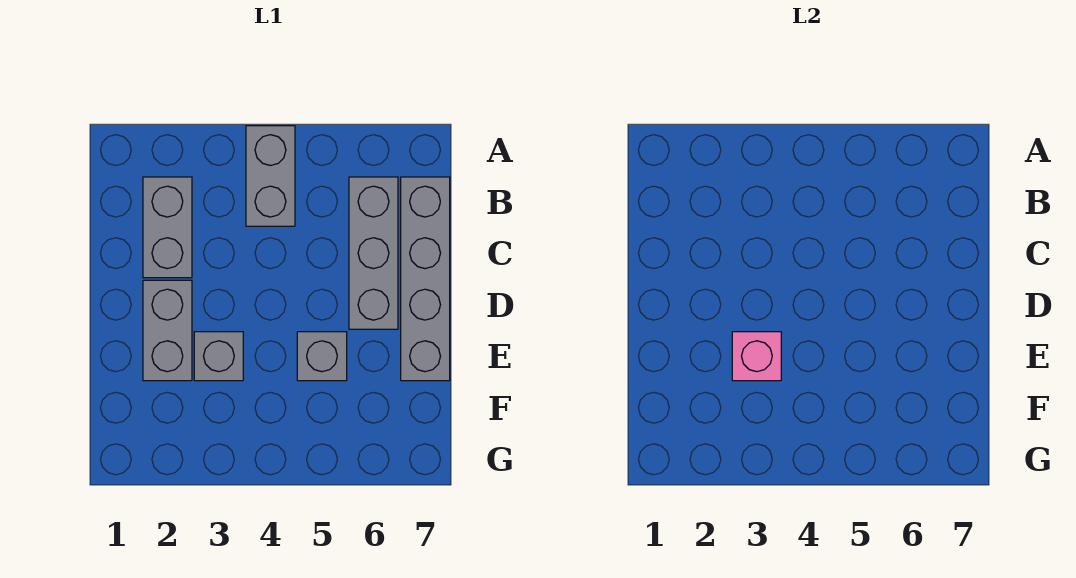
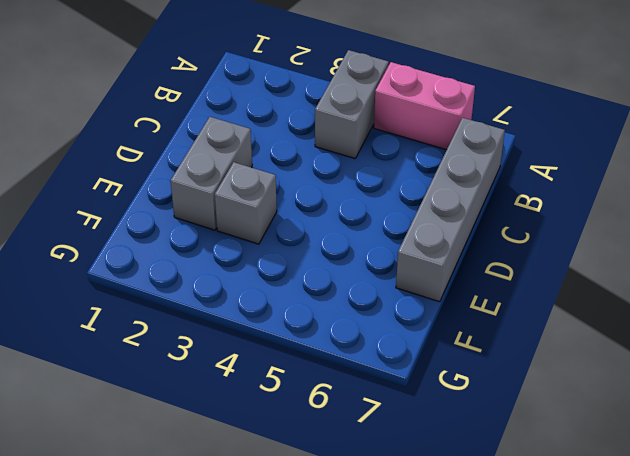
pink 1x2 brick [374,62,475,150] -> none
none -> grey 1x2 brick [143,177,192,278]
none -> grey 1x3 brick [349,177,398,329]

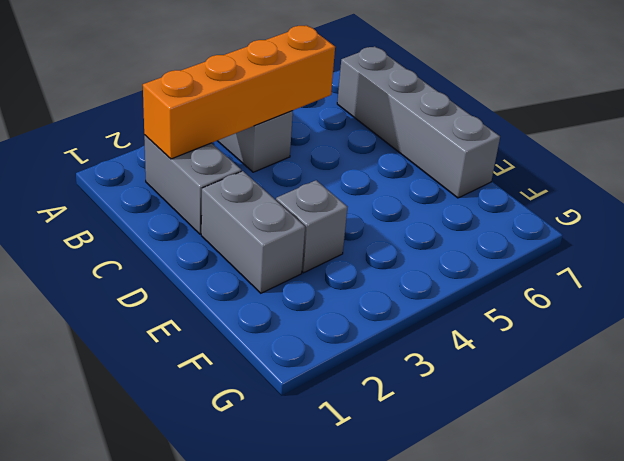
orange 1x4 brick [143,25,335,159] -> none
none -> grey 1x3 brick [349,177,398,329]
none -> grey 1x1 brick [297,332,347,381]

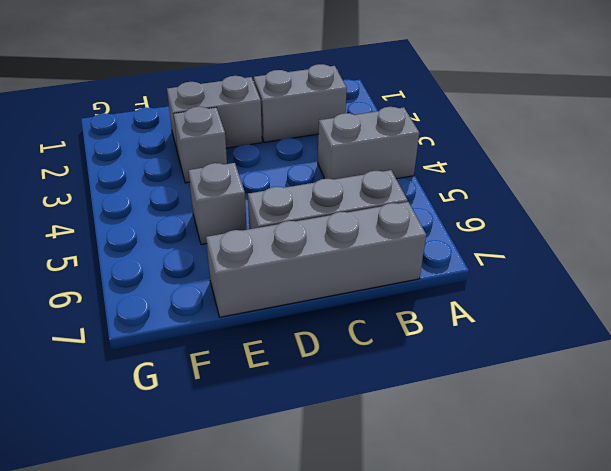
none -> pink 1x1 brick [732,332,781,381]

